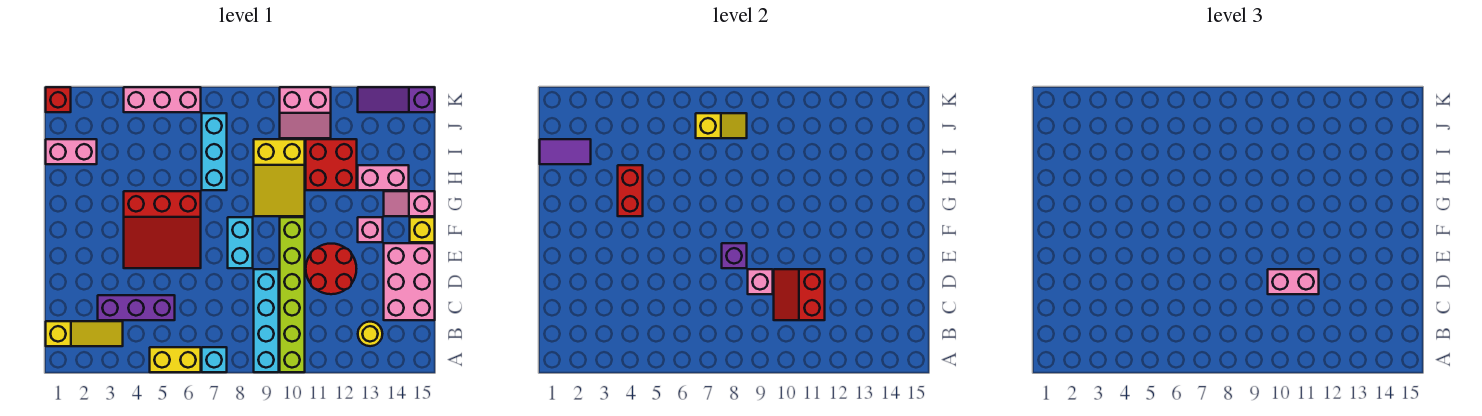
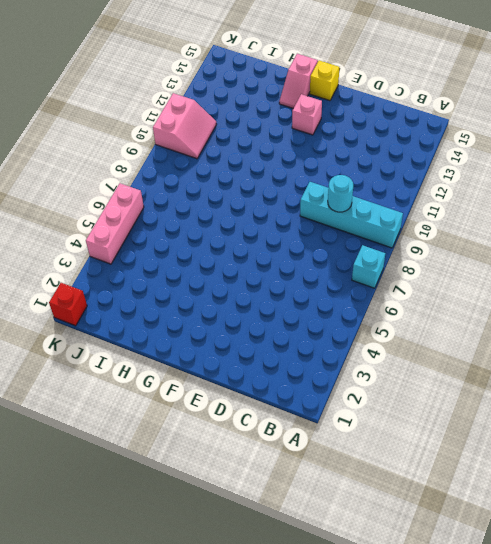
cyan 1x1 round brick [328,175,353,212] -> none
none -> yellow 1x2 brick [150,347,201,372]
none -> lime 1x6 brick [280,217,305,372]
none -> yellow 1x3 slope [46,321,123,346]
none -> yellow 1x1 round brick [358,322,382,346]

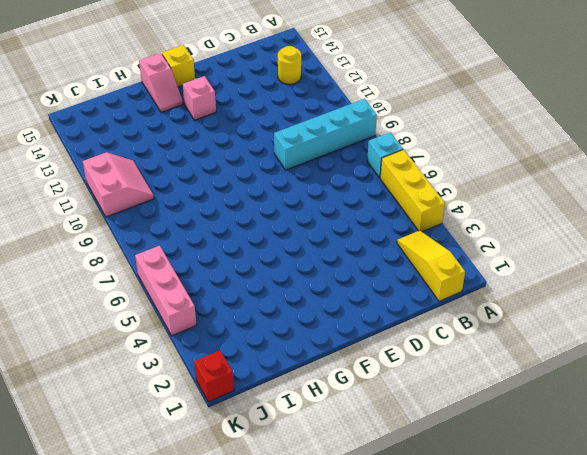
yellow 1x3 brick [380,150,445,232] -> yellow 1x2 brick [150,347,201,372]
none -> lime 1x6 brick [280,217,305,372]
none -> purple 1x3 brick [98,295,175,320]
none -> pink 2x3 brick [384,243,435,320]
none -> red 2x2 round brick [306,244,356,294]

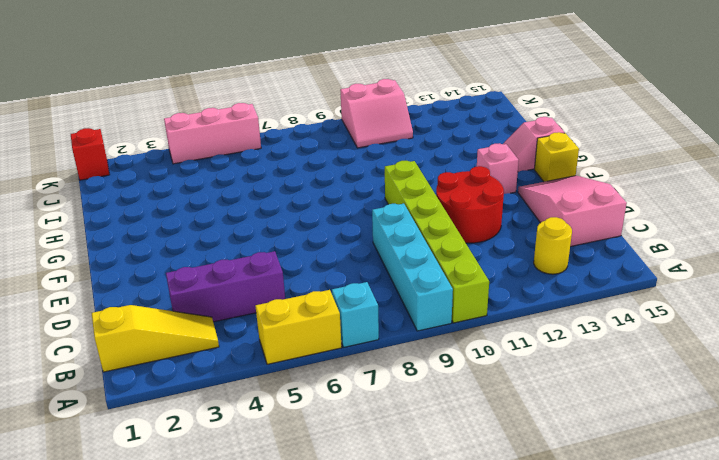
pink 2x3 slope [518,176,627,246] -> pink 2x3 brick [384,243,435,320]
none -> red 3x3 slope [124,191,201,268]
none -> cyan 1x2 brick [228,217,253,268]
none -> yellow 2x3 slope [254,139,305,216]
none -> cyan 1x3 brick [202,113,227,190]

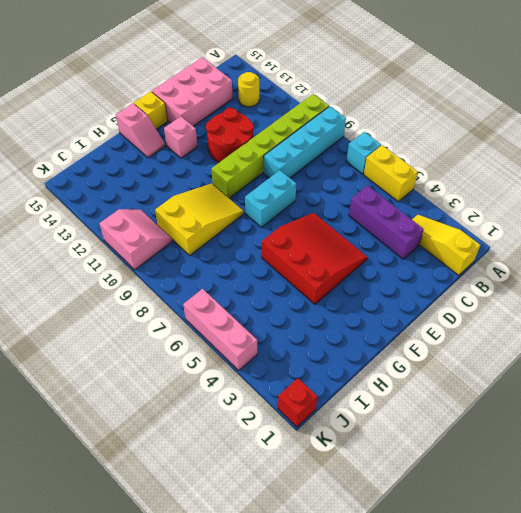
none -> cyan 1x3 brick [202,113,227,190]
none -> red 2x2 brick [306,139,357,190]
none -> pink 1x2 brick [358,165,409,190]
none -> pink 1x2 brick [46,139,97,164]

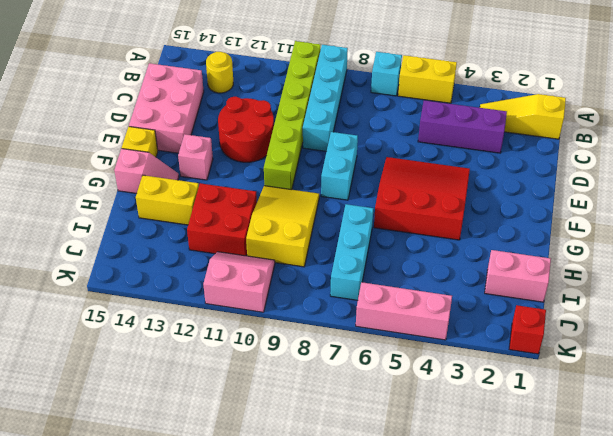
yellow 1x2 brick [136,175,199,225] -> pink 1x2 brick [358,165,409,190]
none -> purple 1x3 slope [358,87,435,112]
none -> red 2x2 slope [774,269,825,320]
none -> pink 1x1 brick [748,269,773,294]
none -> purple 1x1 brick [722,243,747,268]

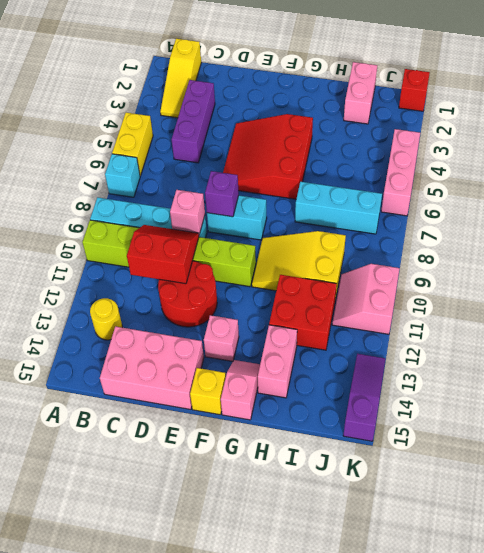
none -> red 1x2 brick [618,165,643,216]
none -> purple 1x2 tile [540,139,591,164]
none -> yellow 1x2 slope [696,113,747,138]
none -> pink 1x2 brick [1268,269,1319,294]

